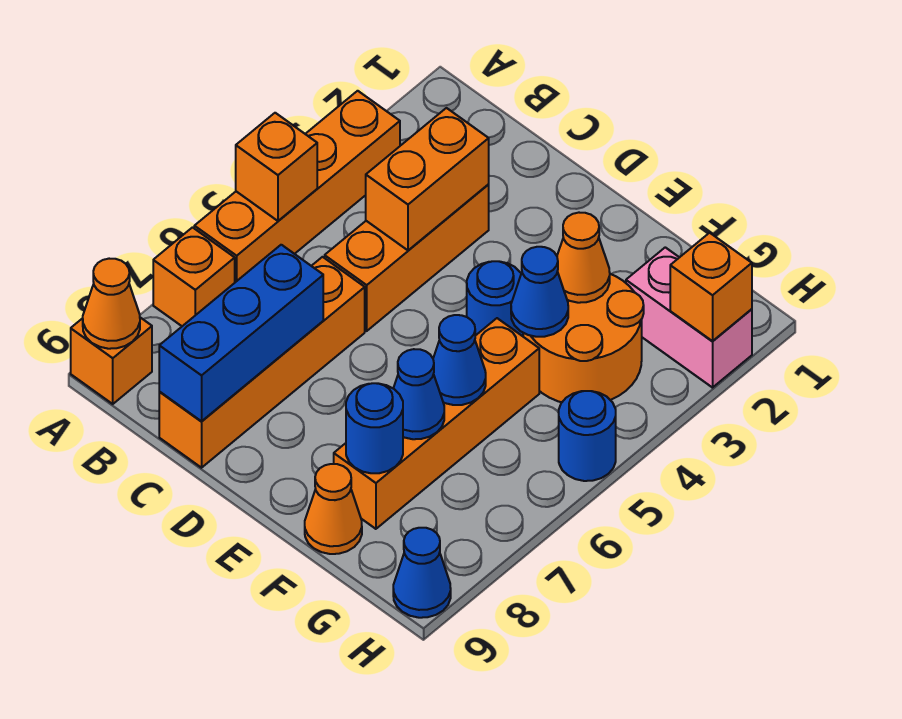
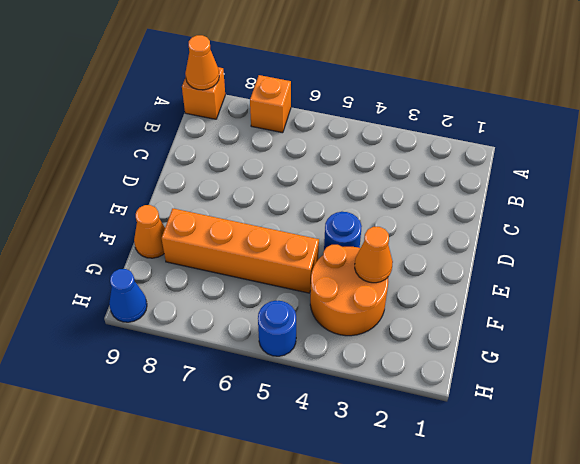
none -> orange 1x4 brick [194,91,400,282]
none -> orange 1x3 brick [325,185,489,331]
none -> orange 1x4 brick [159,257,365,468]

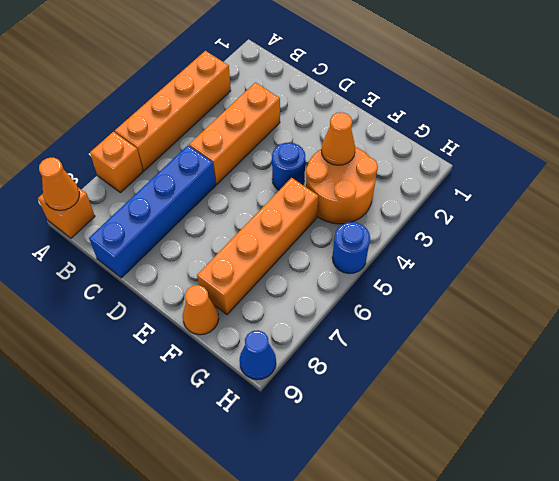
blue 1x4 brick [89,145,216,278] -> orange 1x4 brick [159,257,365,468]
none -> pink 1x2 brick [626,247,752,388]
none -> orange 1x1 brick [236,113,317,221]
none -> orange 1x2 brick [366,108,489,250]

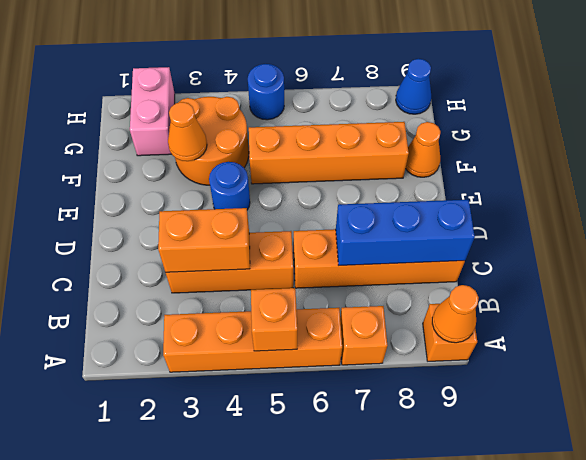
none -> blue 1x1 cone [511,247,568,337]
none -> blue 1x1 cone [433,315,486,405]
none -> blue 1x1 cone [393,349,444,439]

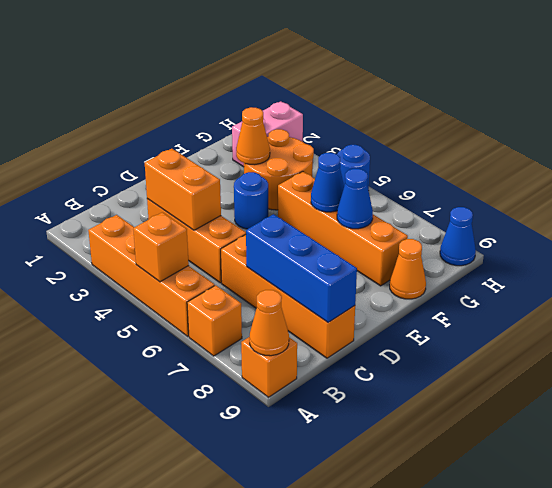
none -> blue 1x1 cone [511,247,568,337]
none -> blue 1x1 round brick [346,383,403,473]
none -> orange 1x1 brick [670,233,752,341]

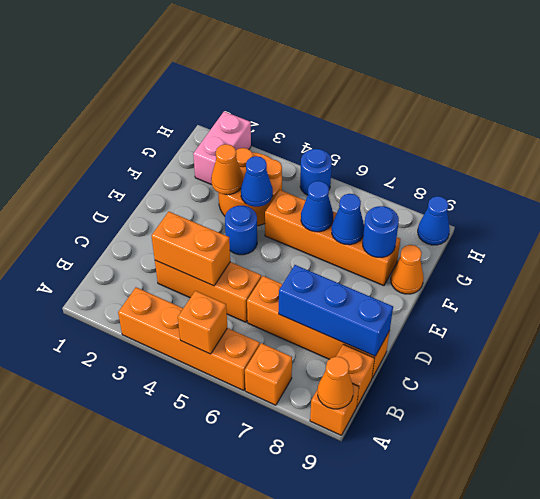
orange 1x1 brick [336,344,375,406] -> orange 1x1 brick moved to [670,233,752,341]

